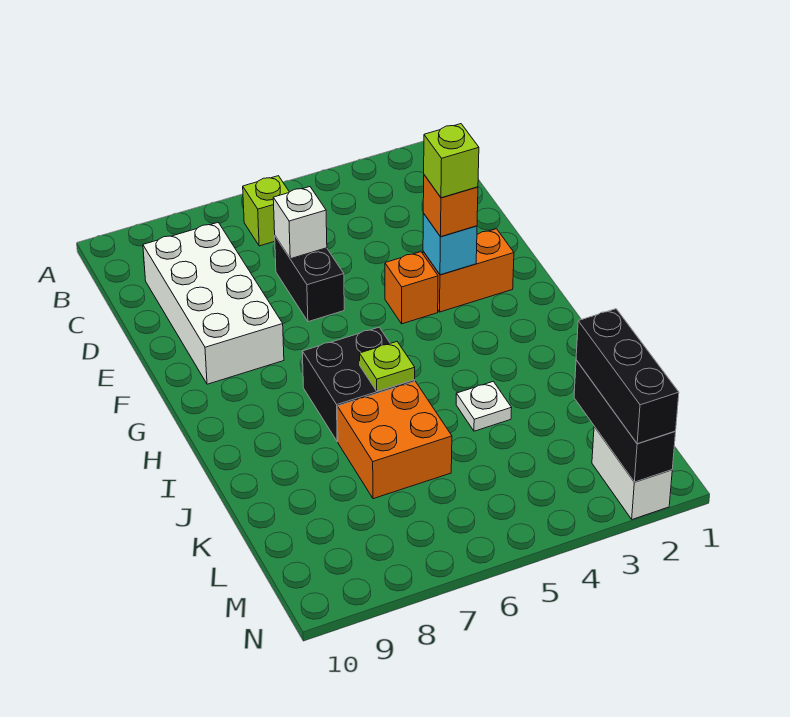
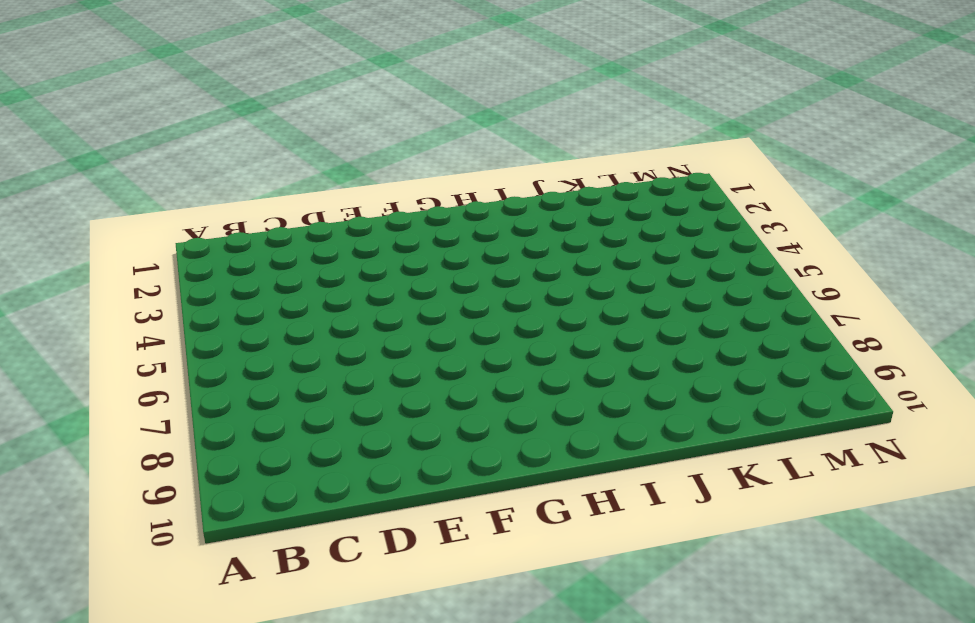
none -> lime 1x1 brick [243,176,289,246]
none -> white 2x4 brick [143,223,284,384]
none -> black 1x2 brick [275,236,344,322]

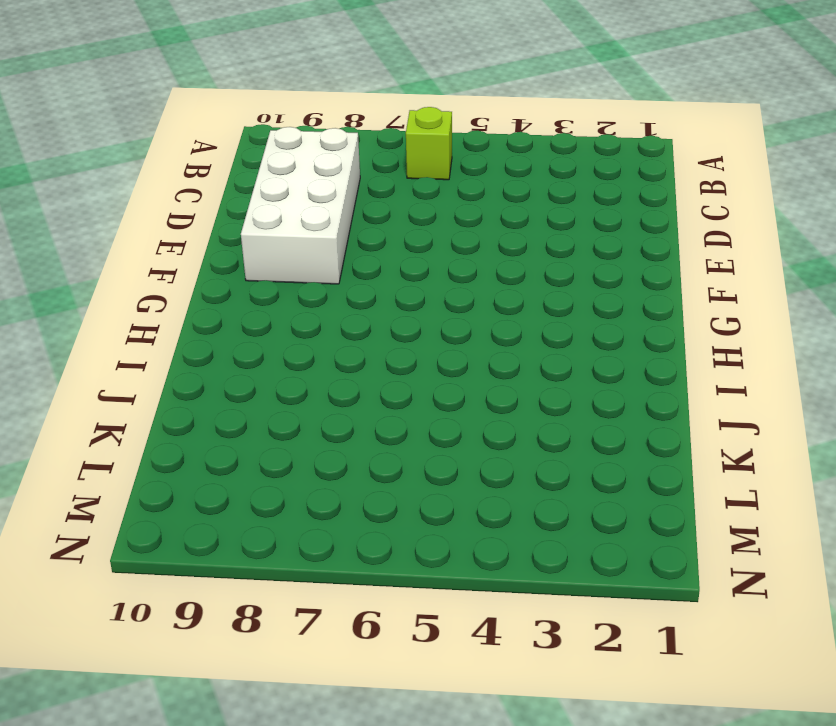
none -> black 1x2 brick [275,236,344,322]
none -> orange 1x2 brick [423,229,514,312]
none -> orange 1x1 brick [385,252,438,324]

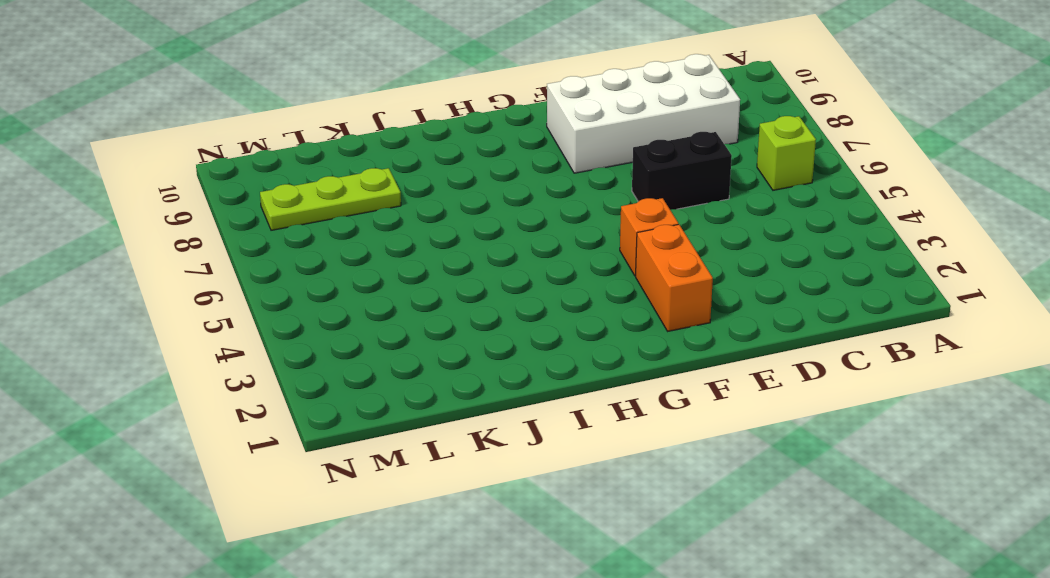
lime 1x3 plate [260,168,401,230] -> none
none -> black 2x2 brick [302,327,415,442]
none -> white 1x1 plate [456,381,512,431]
none -> orange 2x2 brick [337,381,452,499]

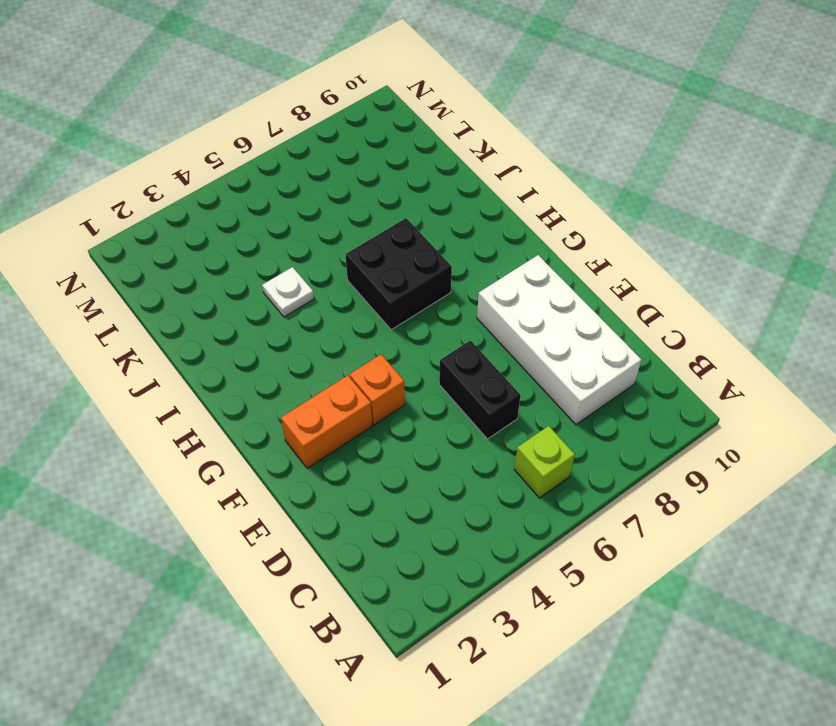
none -> orange 2x2 brick [337,381,452,499]
none -> white 1x2 brick [592,427,672,519]
none -> white 1x1 brick [273,187,327,259]

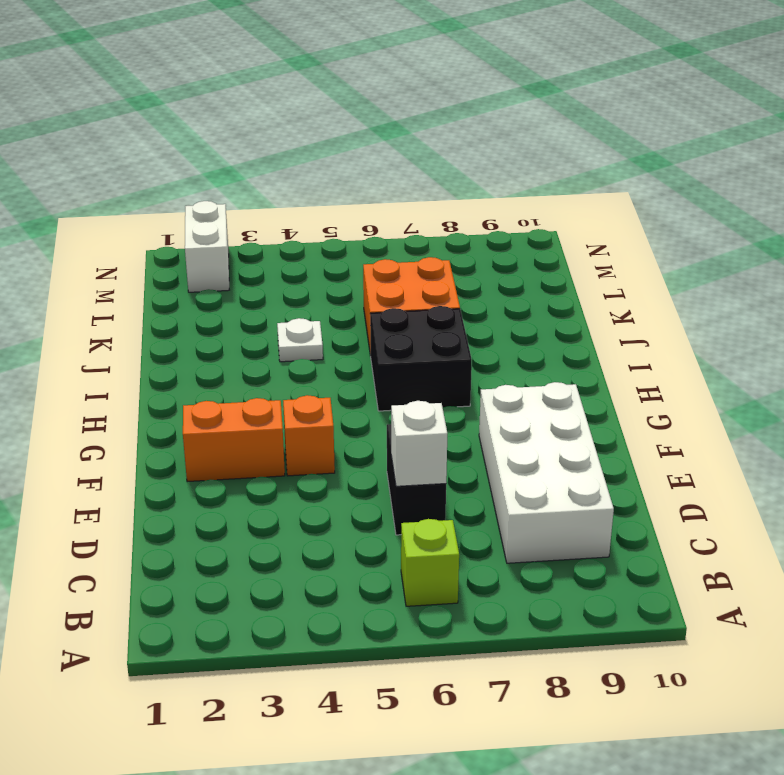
none -> cyan 1x1 brick [423,213,477,275]
none -> lime 1x1 plate [360,342,415,391]
none -> black 1x3 brick [574,360,676,482]

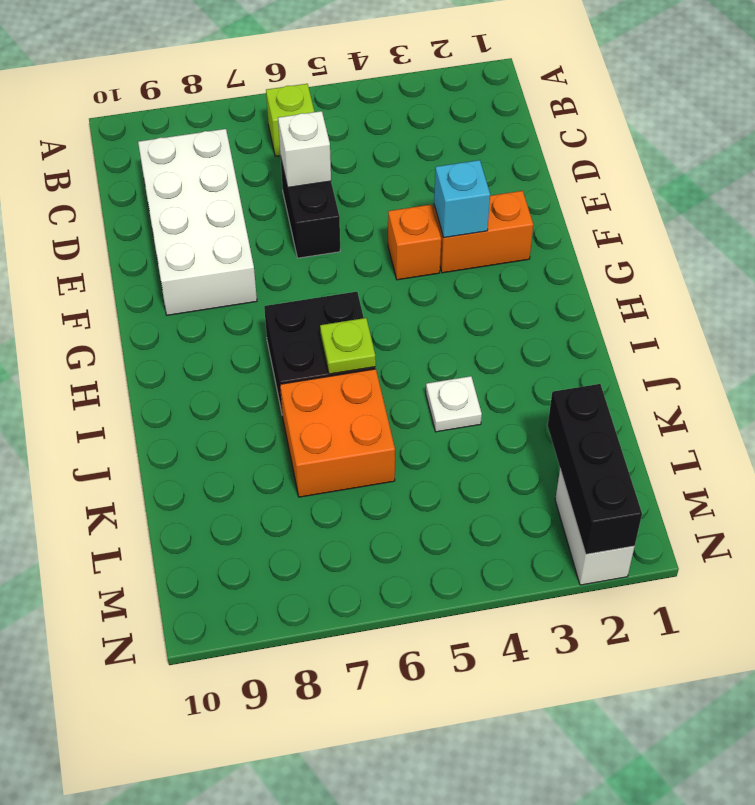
none -> orange 1x1 brick [423,175,478,237]
none -> black 1x3 brick [576,309,679,444]
none -> lime 1x1 brick [424,124,479,198]

